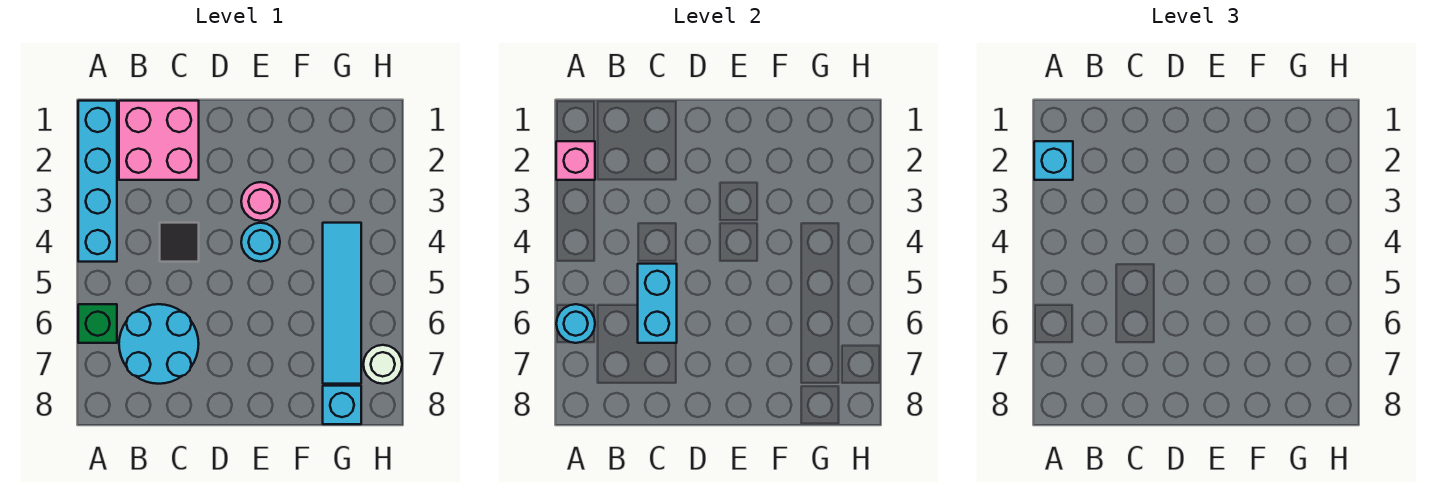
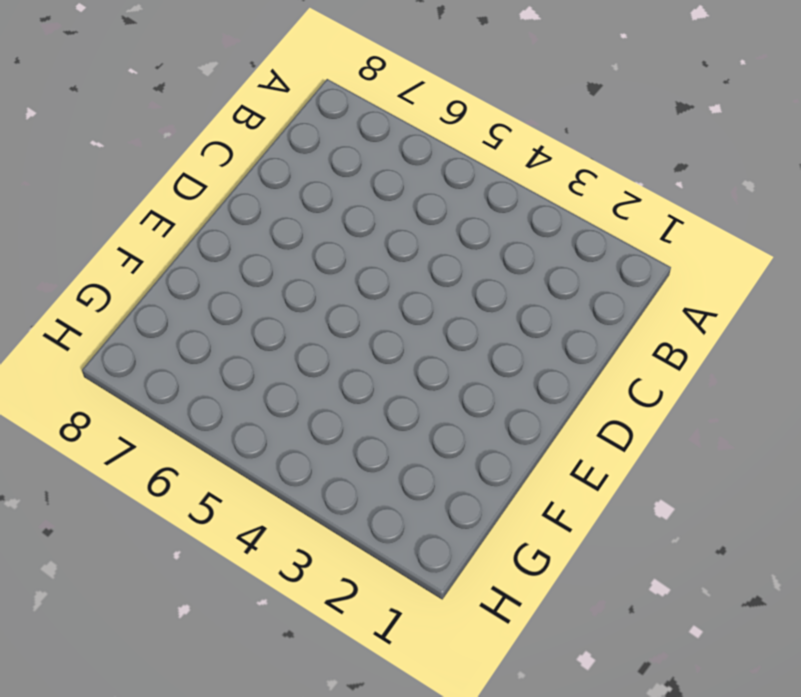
none -> cyan 1x4 brick [78,101,117,262]
none -> green 1x1 brick [78,304,117,343]
none -> pink 2x2 brick [119,101,199,180]

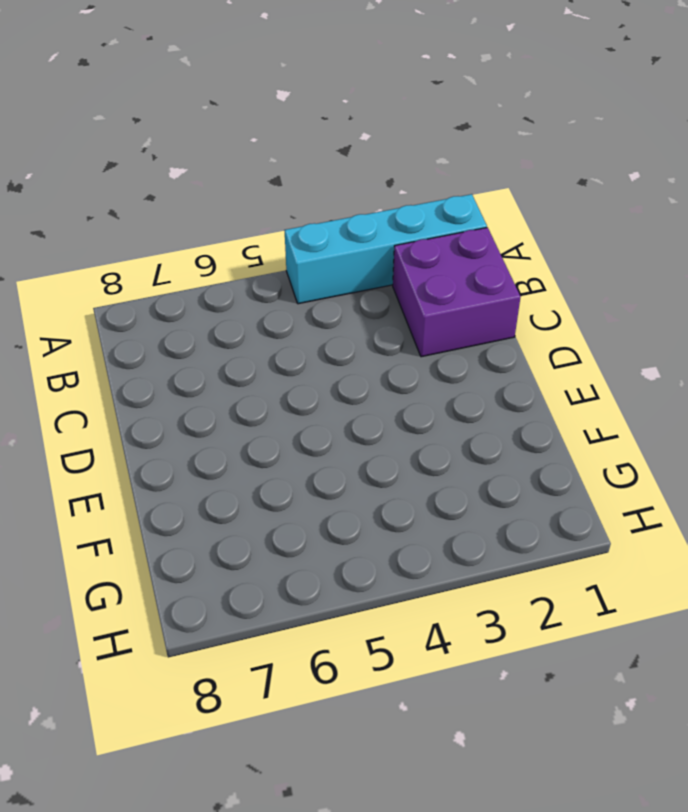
purple 2x2 brick [393,227,520,357] -> pink 2x2 brick [119,101,199,180]
none -> green 1x1 brick [78,304,117,343]
none -> cyan 2x2 round brick [119,304,199,384]
none -> black 1x1 tile [160,223,199,262]

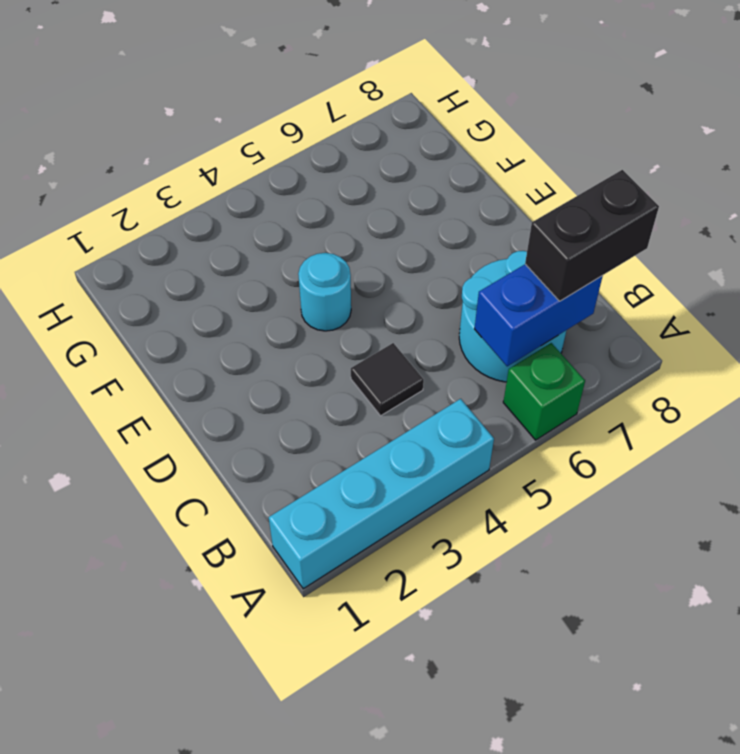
blue 1x2 brick [475,264,603,366] -> none
black 1x2 brick [525,170,659,301] -> none
none -> pink 2x2 brick [119,101,199,180]
none -> pink 1x1 round brick [241,182,280,221]
none -> cyan 1x4 tile [323,223,361,384]

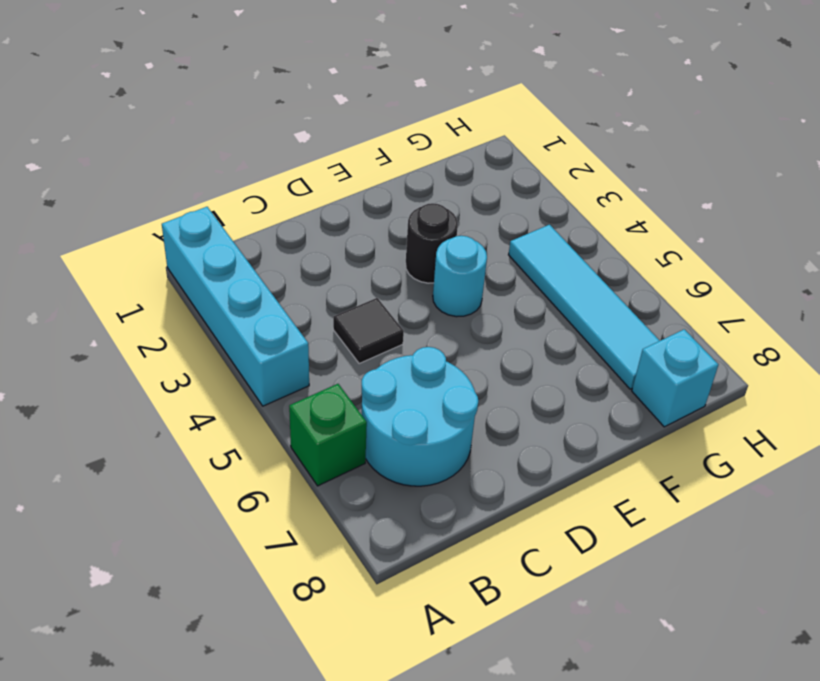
black 1x1 round brick [406,203,458,283] -> pink 1x1 round brick [241,182,280,221]
none -> pink 2x2 brick [119,101,199,180]
none -> white 1x1 round brick [363,345,402,384]
none -> pink 1x1 brick [556,141,595,180]

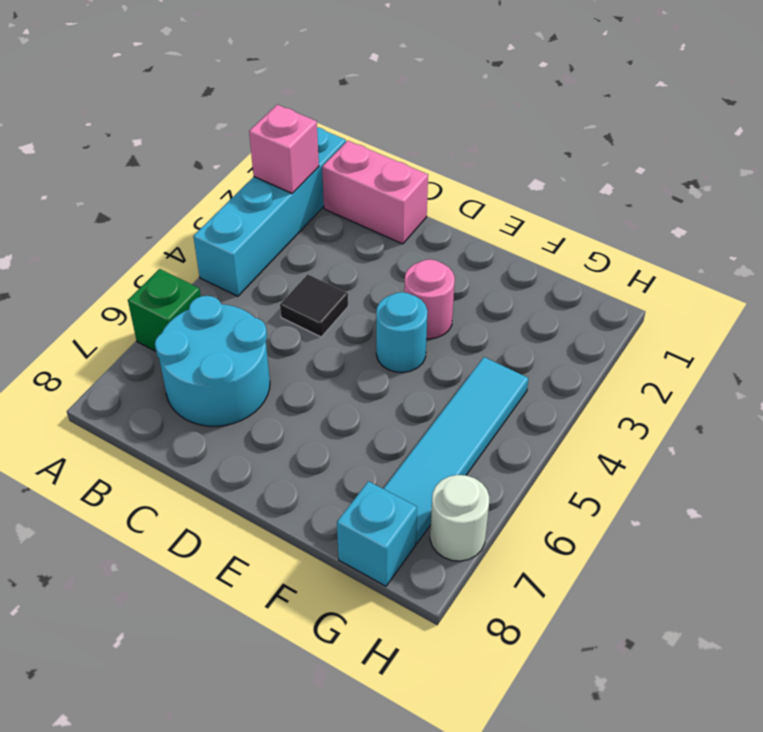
pink 1x2 brick [322,141,428,244] -> pink 2x2 brick [119,101,199,180]
none -> cyan 1x1 round brick [556,304,595,343]
none -> cyan 1x2 brick [638,264,677,343]
none -> cyan 1x1 brick [1034,141,1073,180]

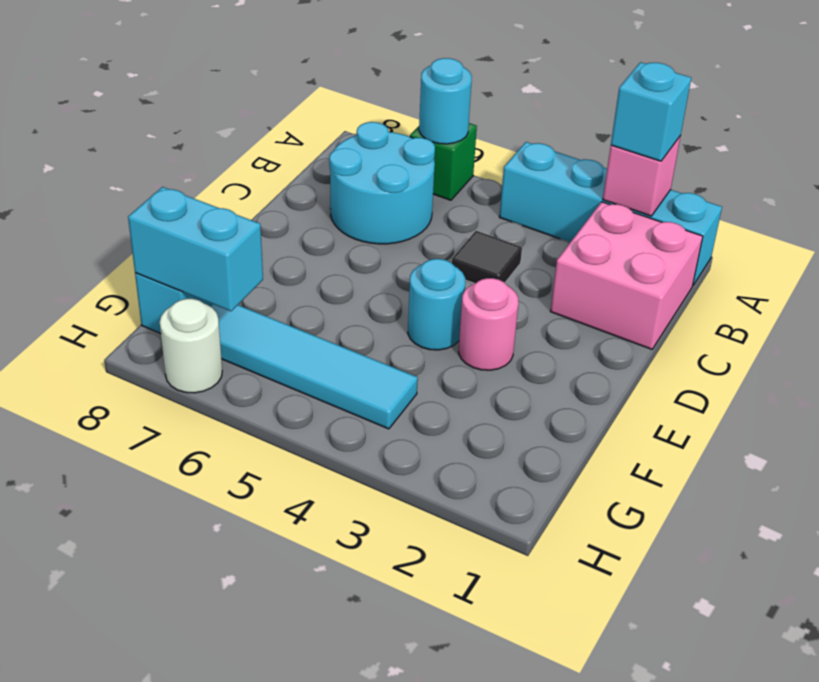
cyan 1x2 brick [128,187,263,311] -> cyan 1x2 brick moved to [638,264,677,343]

